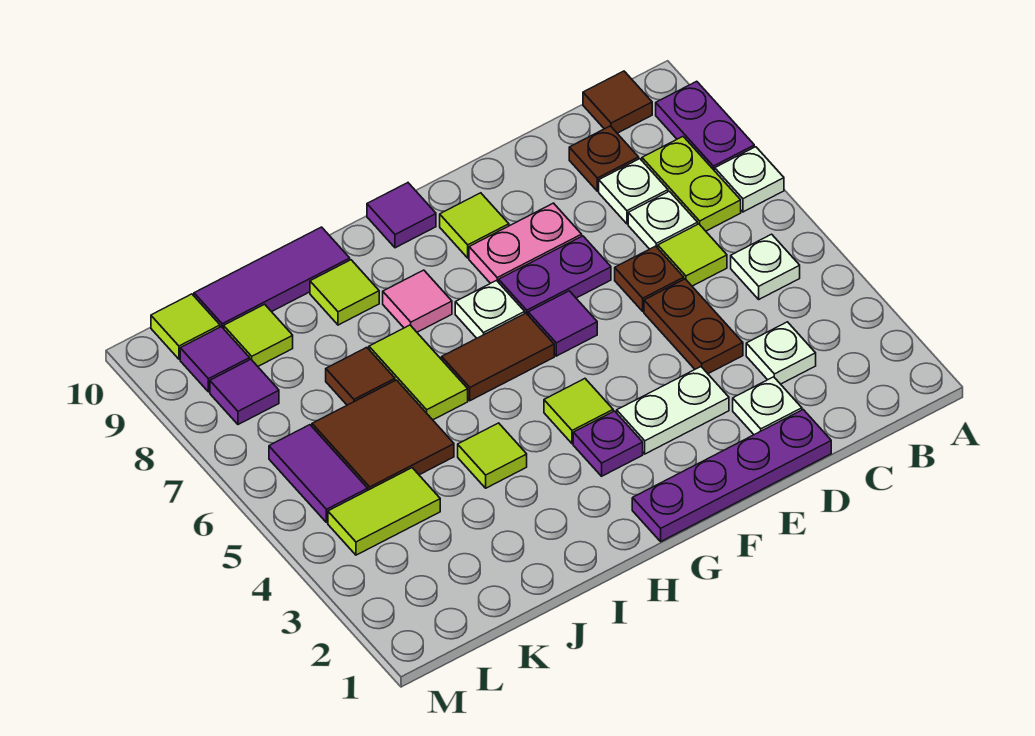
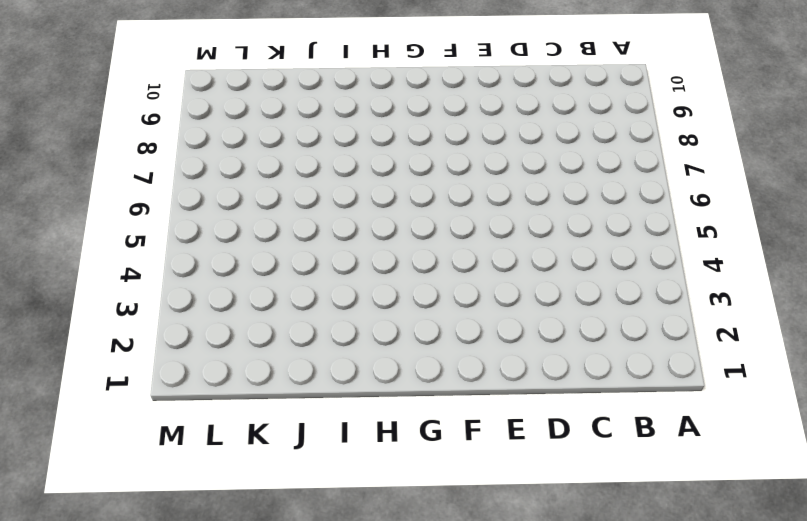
none -> white 1x1 plate [715,147,784,212]
none -> purple 1x2 plate [656,81,754,171]
none -> white 1x1 plate [731,234,800,299]
none -> lime 1x2 plate [642,137,741,231]

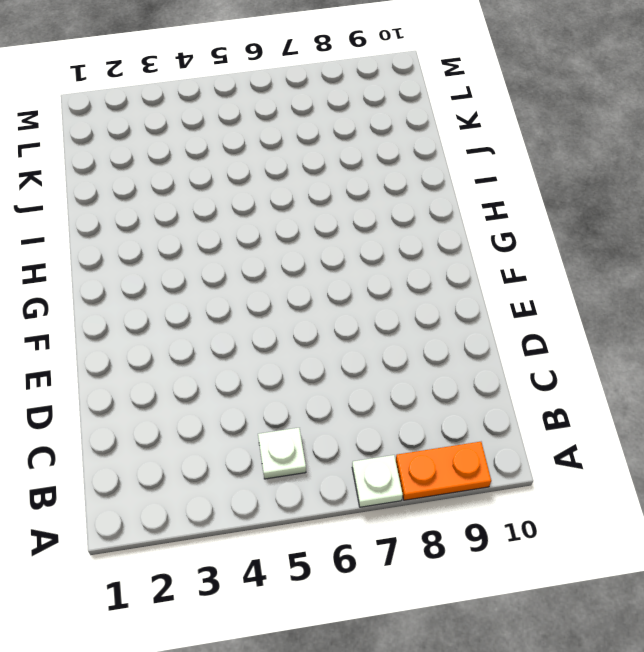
orange 1x2 plate [396,442,491,500] -> purple 1x2 plate [656,81,754,171]
none -> lime 1x2 plate [642,137,741,231]
none -> brown 1x1 tile [583,71,652,133]
none -> white 1x1 plate [746,322,816,384]
none -> lime 1x1 tile [658,224,727,286]

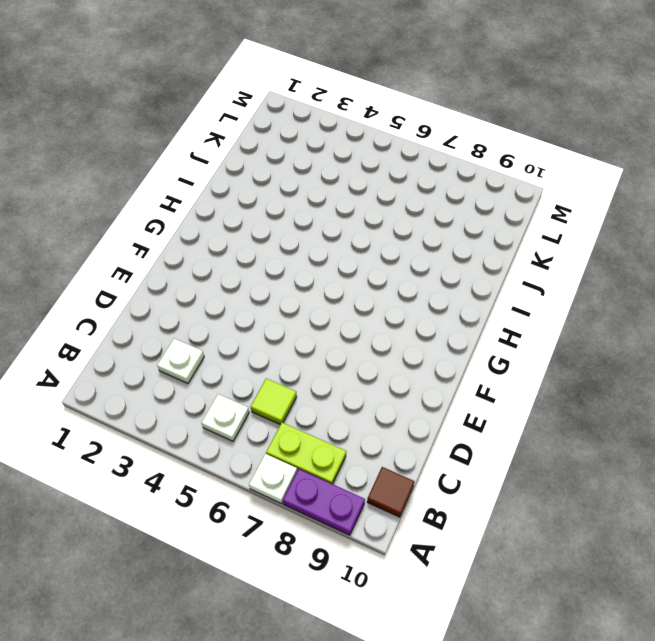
none -> white 1x1 plate [628,191,698,249]
none -> white 1x1 plate [599,159,668,224]
none -> brown 1x1 plate [569,126,639,191]
none -> purple 1x4 plate [632,410,831,541]

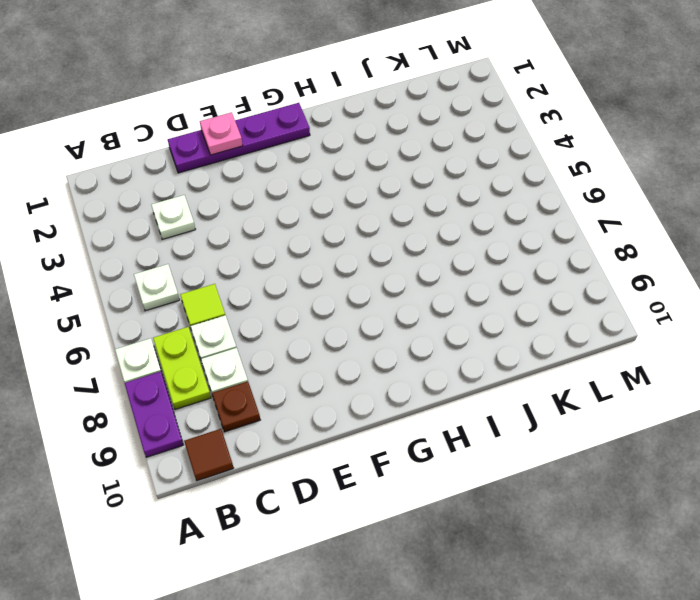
pink 1x1 plate [200,112,243,155] -> none
none -> white 1x1 plate [733,377,802,435]
none -> brown 1x2 plate [644,279,743,374]
none -> brown 1x1 plate [615,246,684,311]
none -> white 1x2 plate [617,367,729,454]

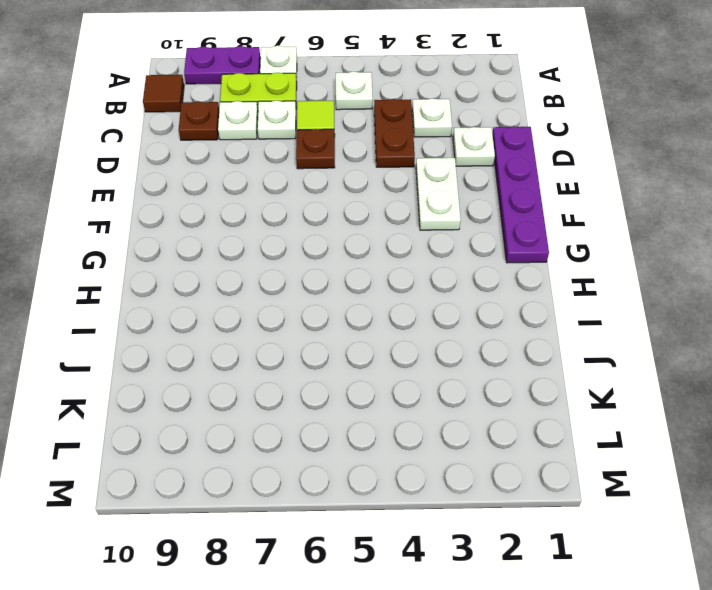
brown 1x2 plate [374,99,415,167] -> brown 1x2 plate turned to [644,279,743,374]
none -> purple 1x2 plate [499,236,611,315]
none -> pink 1x2 plate [469,203,582,283]
none -> purple 1x1 tile [528,291,597,356]
none -> lime 1x1 tile [440,193,509,258]

